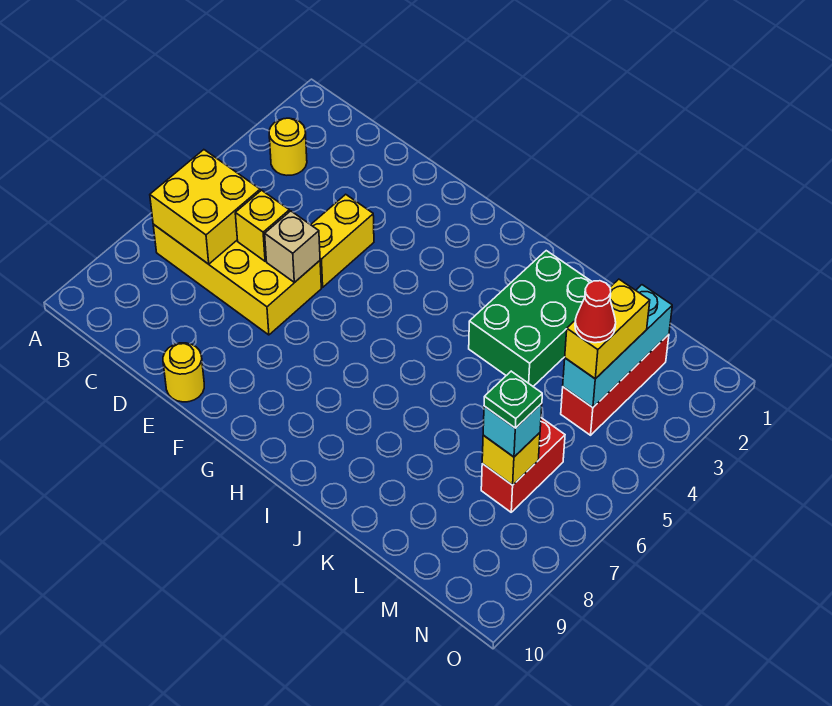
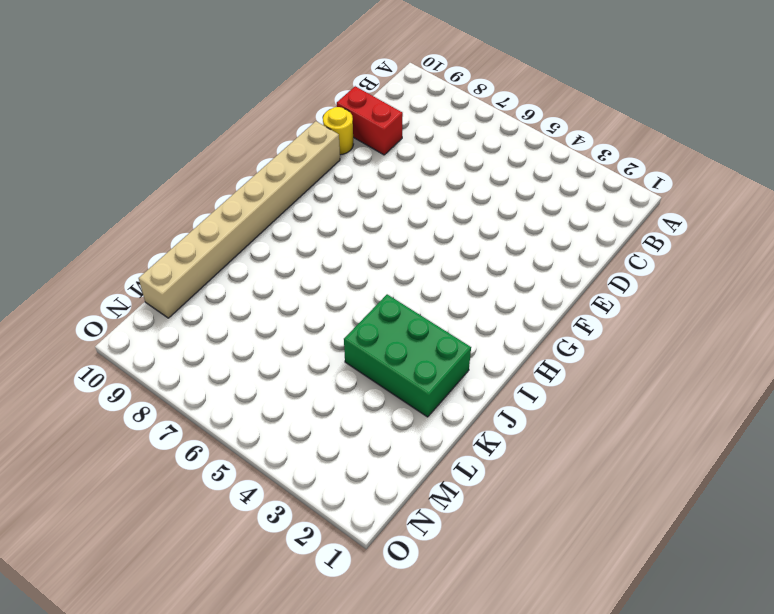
red 1x2 brick [337,86,403,155] -> red 1x2 brick moved to [481,418,565,512]
tan 1x8 brick [139,121,340,318] -> none
none -> yellow 1x1 round brick [269,118,307,175]
none -> yellow 2x4 brick [153,224,321,335]
none -> yellow 1x2 brick [311,194,374,287]

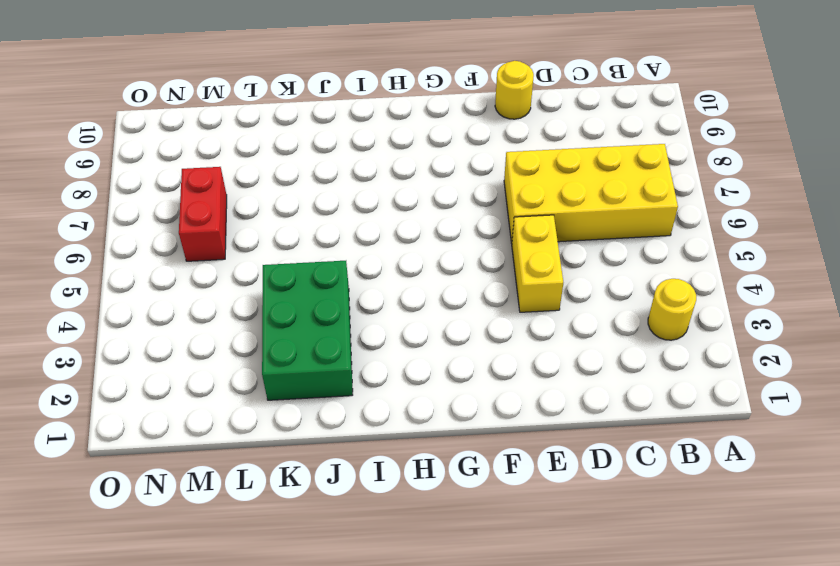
none -> red 1x3 brick [561,334,669,435]
none -> yellow 2x2 brick [150,150,260,264]
none -> yellow 1x1 brick [235,190,289,261]

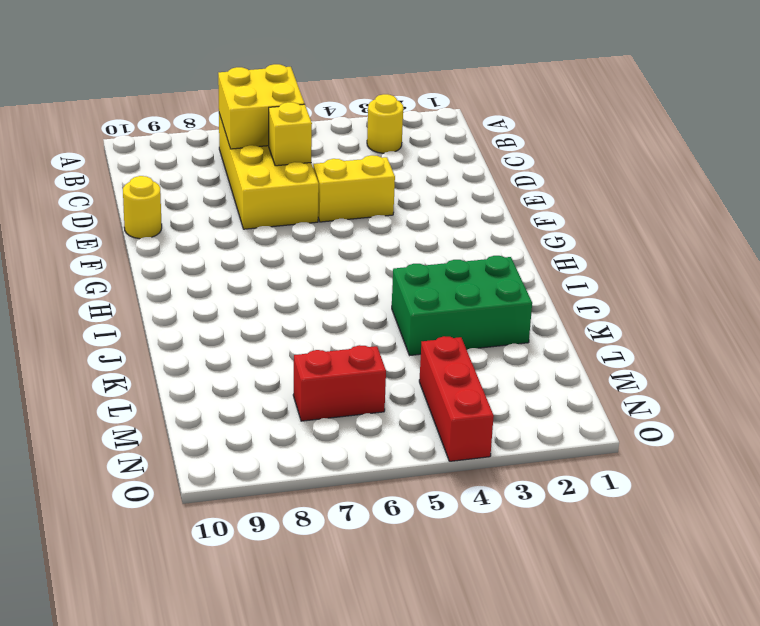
red 1x3 brick [419,336,494,461] -> red 1x3 brick turned to [561,334,669,435]
none -> tan 1x1 brick [265,211,320,283]
none -> cyan 1x3 brick [563,285,672,407]
none -> yellow 1x1 brick [482,433,540,485]

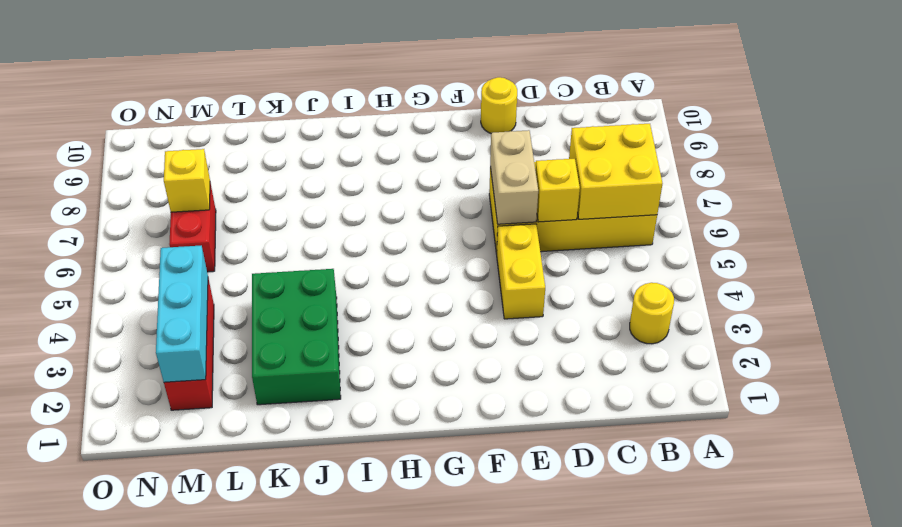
tan 1x2 brick [490,130,538,224] -> tan 1x1 brick [265,211,320,283]
none -> yellow 1x2 brick [565,279,650,379]
none -> cyan 1x1 brick [483,403,542,457]
none -> red 1x1 cone [575,281,616,343]

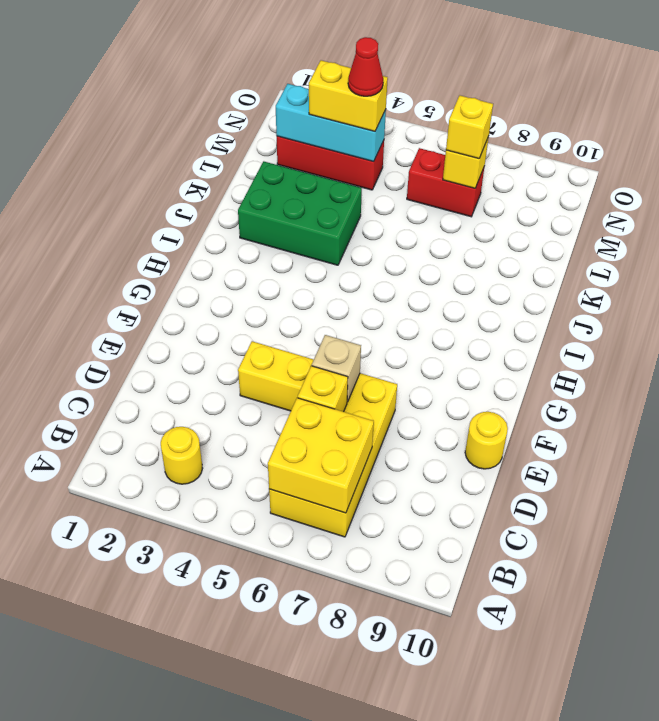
yellow 1x1 brick [446,95,493,159] -> cyan 1x1 brick [483,403,542,457]
none -> green 1x1 plate [484,371,542,428]

